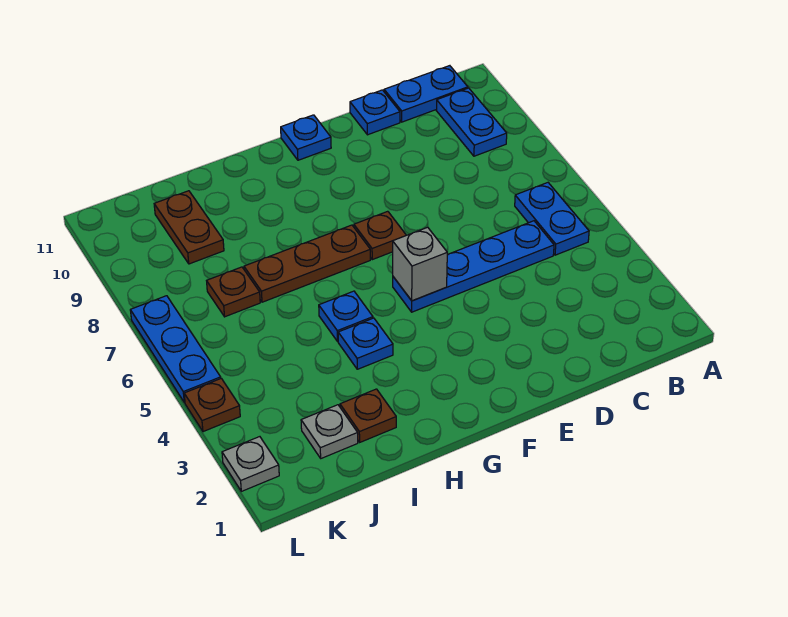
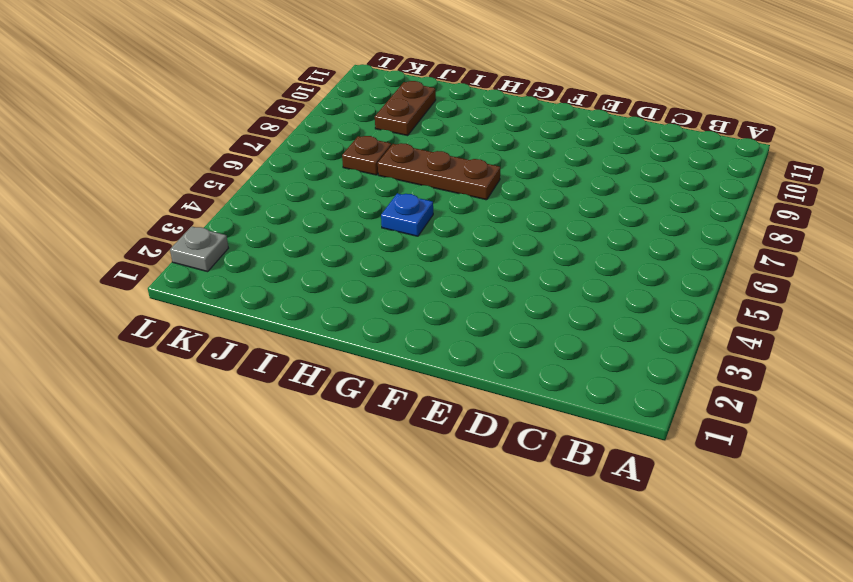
none -> blue 1x2 plate [515,183,589,255]
none -> blue 1x2 plate [436,88,507,156]
none -> blue 1x2 plate [384,66,468,122]

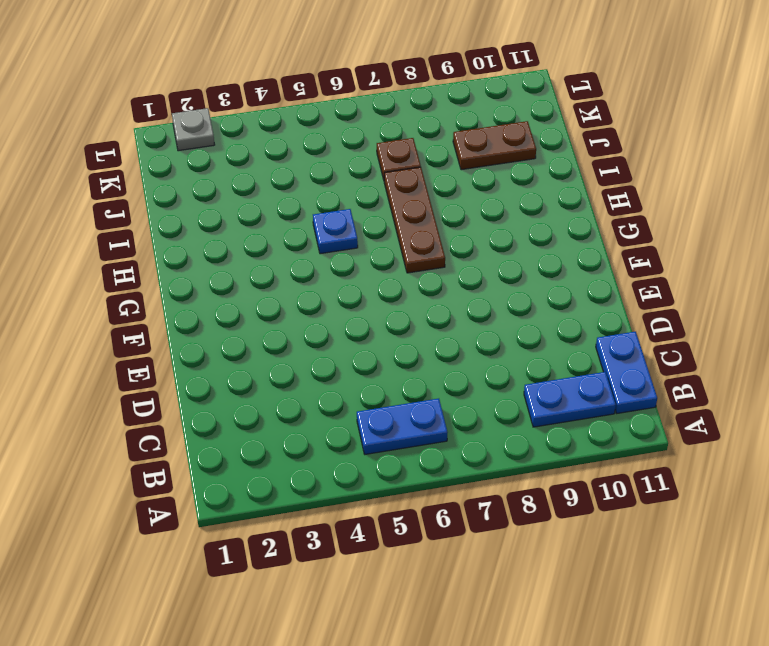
none -> blue 1x4 plate [393,221,554,312]
none -> blue 1x1 plate [350,90,400,135]
none -> brown 1x1 plate [354,211,406,260]

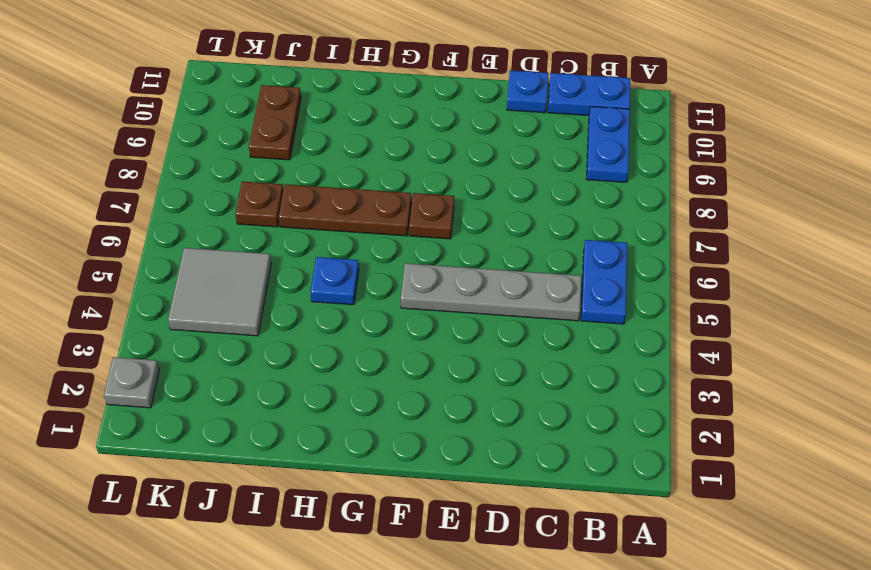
grey 1x4 plate [401,263,582,321] -> blue 1x4 plate [393,221,554,312]
grey 2x2 tile [168,248,271,336] -> none
none -> blue 1x1 plate [281,115,331,160]
none -> blue 1x1 plate [338,318,393,369]
none -> brown 1x1 plate [340,389,396,442]

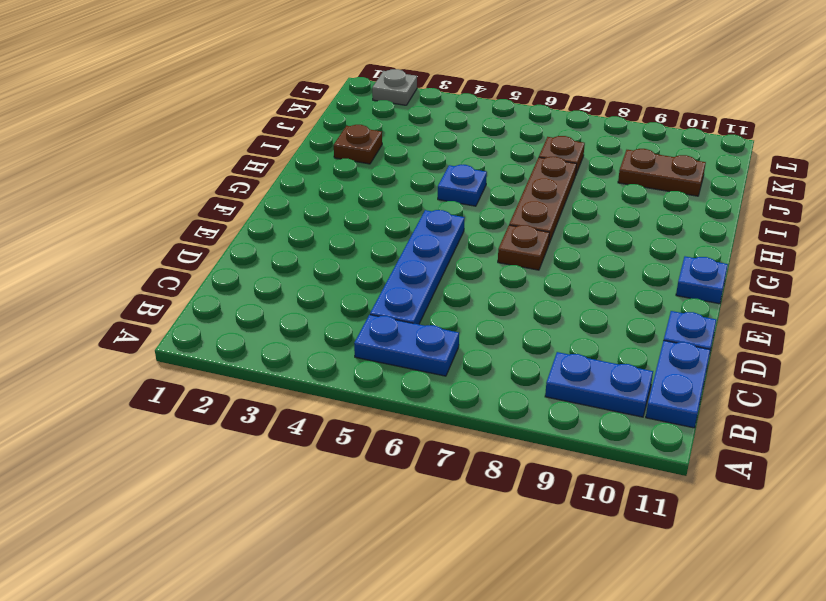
none -> blue 1x1 plate [338,318,393,369]
none -> grey 1x1 plate [301,405,358,458]
none -> brown 1x1 plate [184,378,240,432]

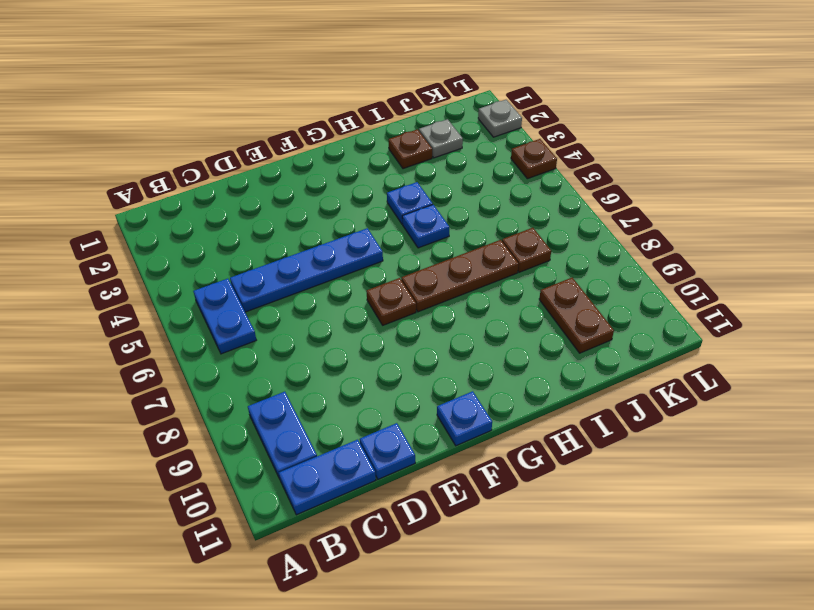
none -> blue 1x3 plate [130,296,221,403]
none -> grey 1x1 brick [393,227,447,301]

